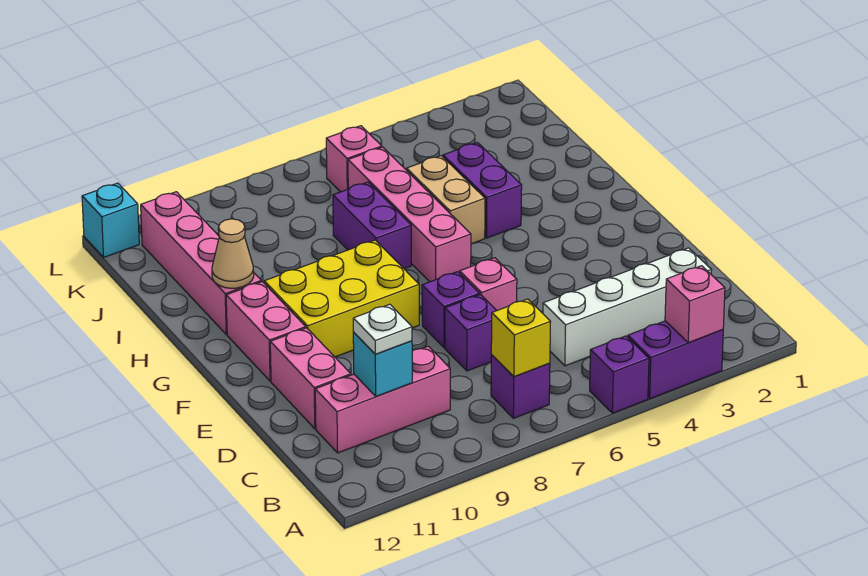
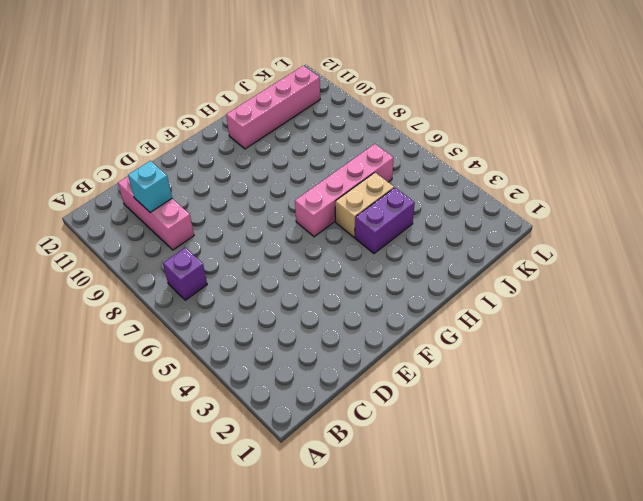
none -> purple 1x2 brick [628,321,723,399]
none -> purple 1x1 brick [590,336,649,413]
none -> white 1x4 brick [543,248,711,366]

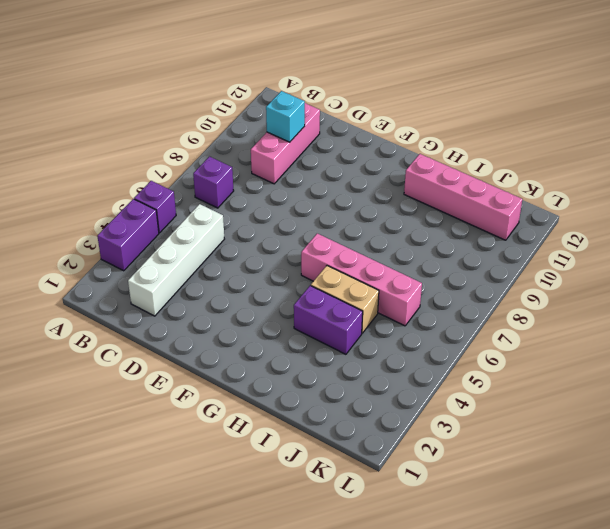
none -> purple 1x1 brick [445,295,497,371]
none -> pink 1x2 brick [270,328,351,429]
none -> pink 1x1 brick [460,258,517,310]

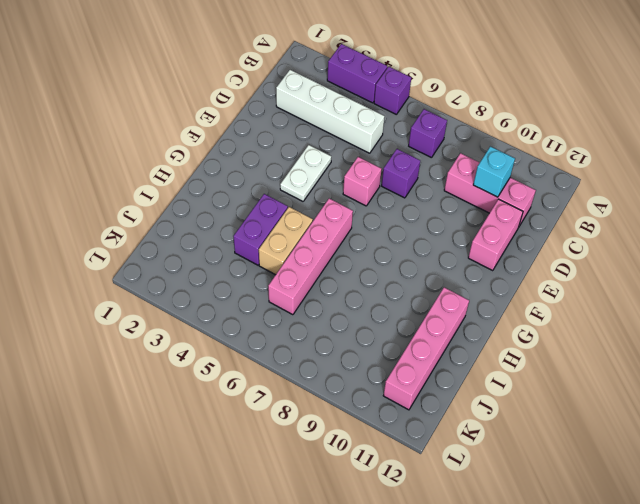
white 1x2 plate [280,145,331,201] -> none
none -> purple 1x1 brick [422,272,480,348]
none -> yellow 2x3 brick [264,240,419,357]
none -> pink 1x2 brick [226,282,306,381]

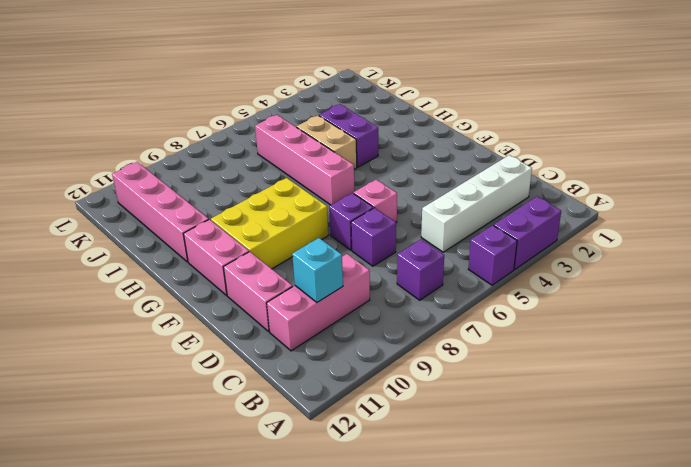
none -> purple 1x2 brick [333,182,411,269]
none -> pink 1x1 brick [326,126,382,192]
none -> cyan 1x1 brick [82,183,139,257]

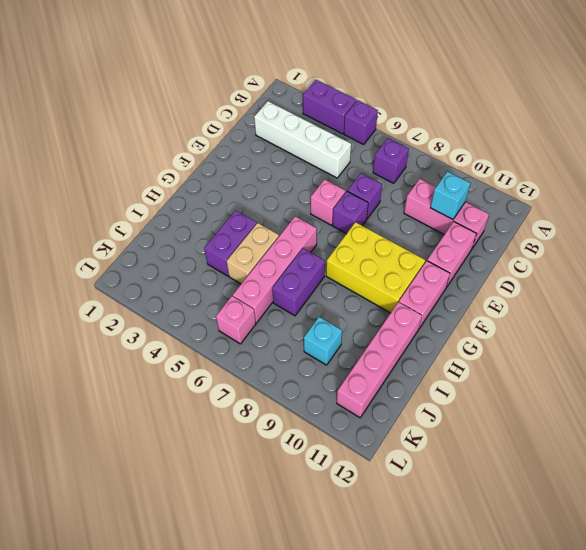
cyan 1x1 brick [304,317,342,365] -> cyan 1x1 brick moved to [82,183,139,257]
none -> pink 1x1 brick [665,266,725,343]
none -> yellow 1x1 brick [491,299,551,377]
none -> tan 1x1 cone [212,219,254,288]

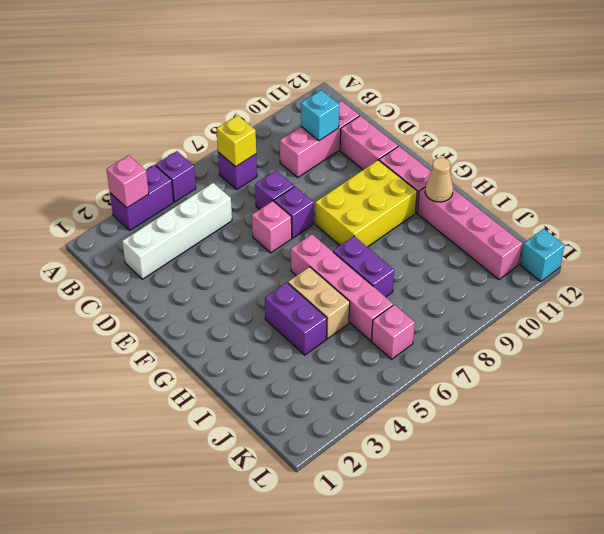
none -> white 1x1 plate [353,304,412,354]

